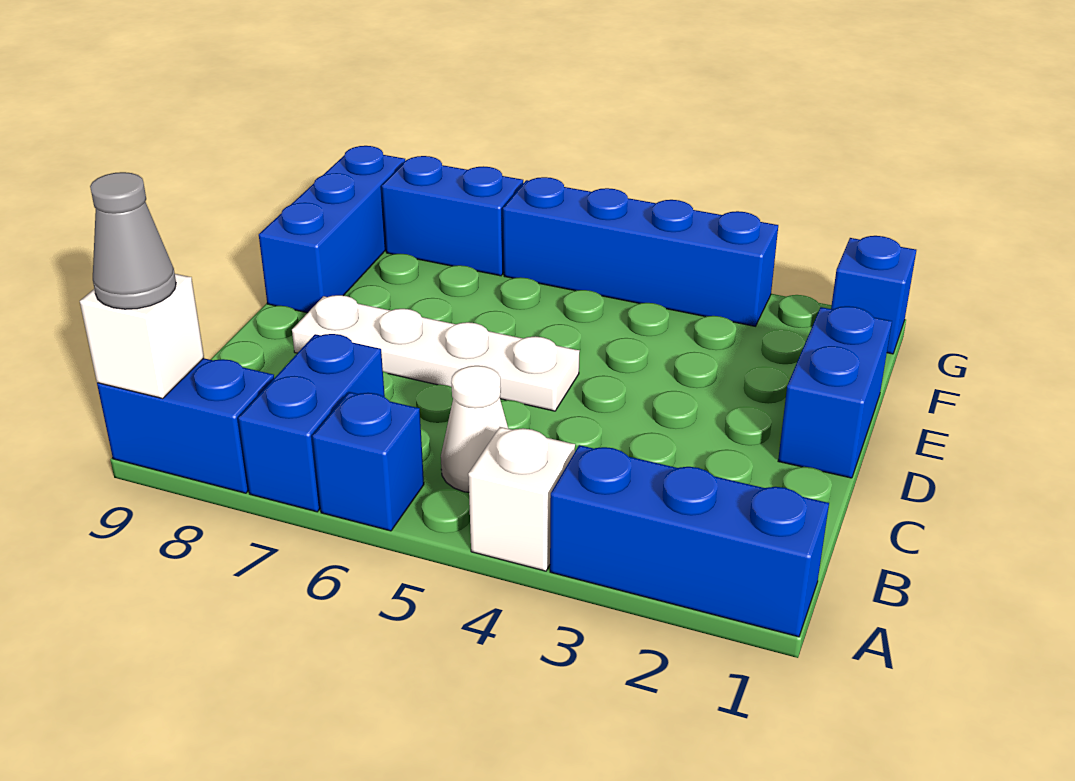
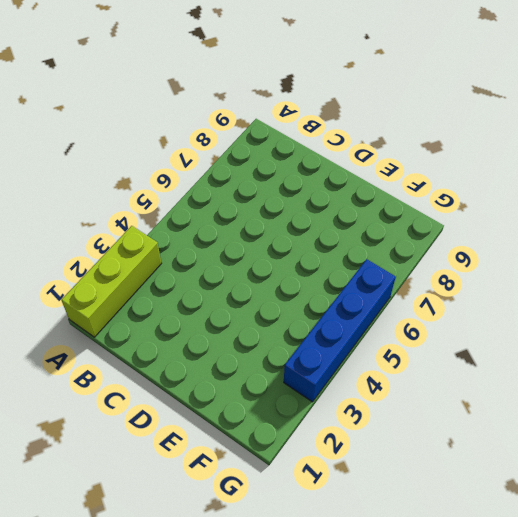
lime 1x3 brick [61,226,161,337] -> blue 1x3 brick [550,445,829,637]
none -> white 1x1 brick [468,427,575,571]
none -> blue 1x1 brick [312,392,424,531]
none -> blue 1x2 brick [238,334,385,512]

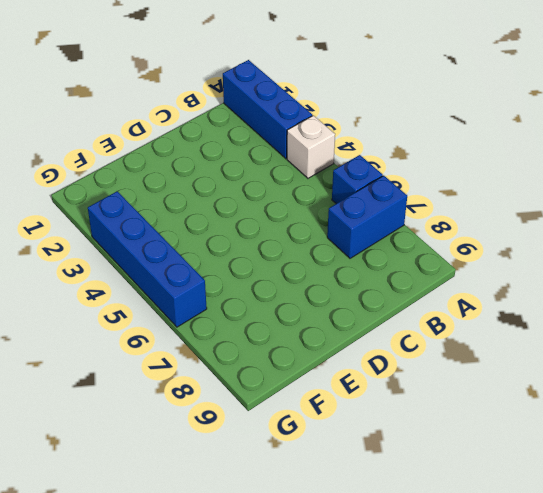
none -> blue 1x2 brick [97,358,274,493]
none -> white 1x1 cone [441,366,508,492]
none -> blue 1x2 brick [778,306,892,478]

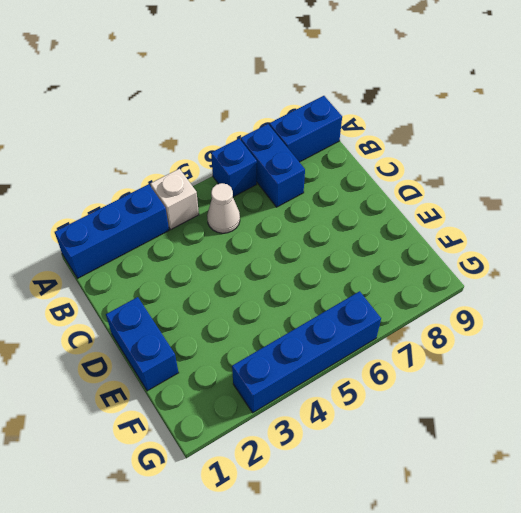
none -> white 1x4 plate [292,295,580,411]
none -> blue 1x3 brick [259,146,405,313]
none -> blue 1x1 brick [831,236,916,354]

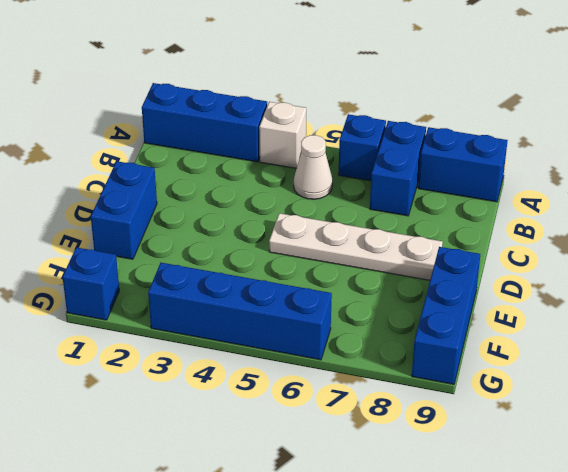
none -> blue 1x2 brick [382,156,523,276]
none -> white 1x1 brick [80,274,204,399]
none -> grey 1x1 cone [90,172,176,309]

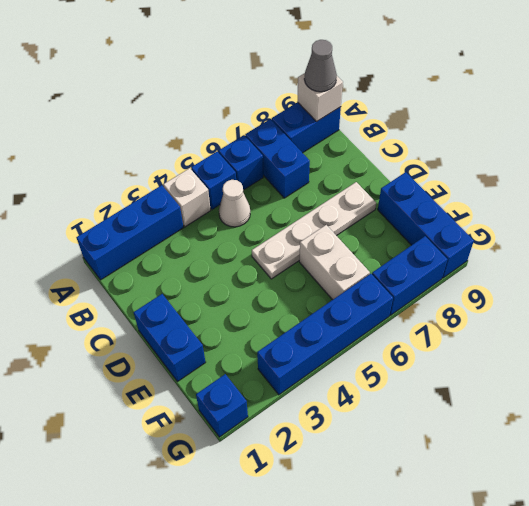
blue 1x1 brick [191,152,236,210] -> none
white 1x2 brick [299,225,370,300] -> none

